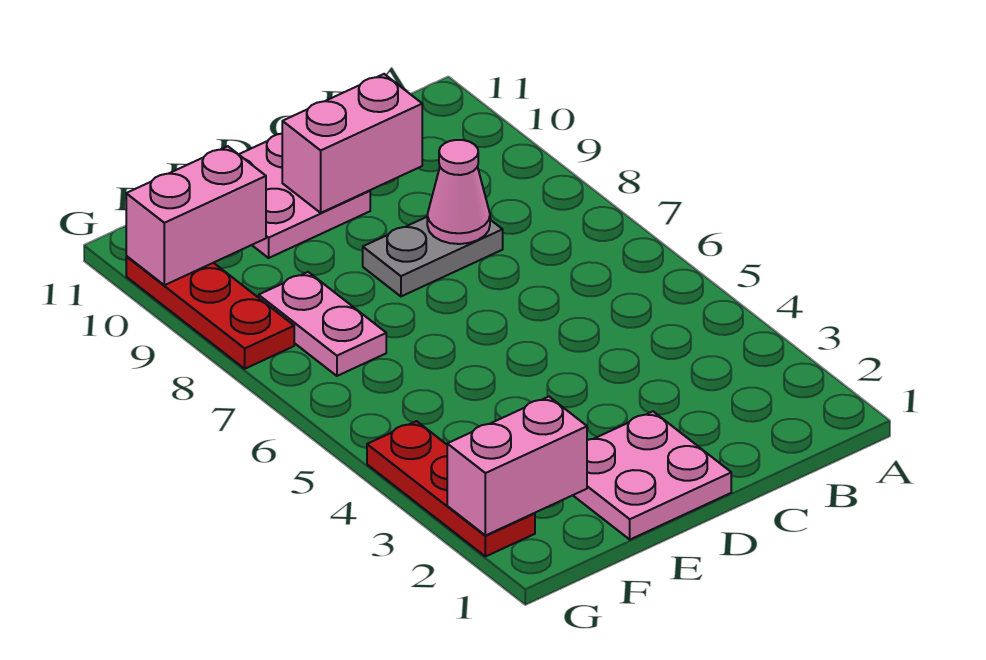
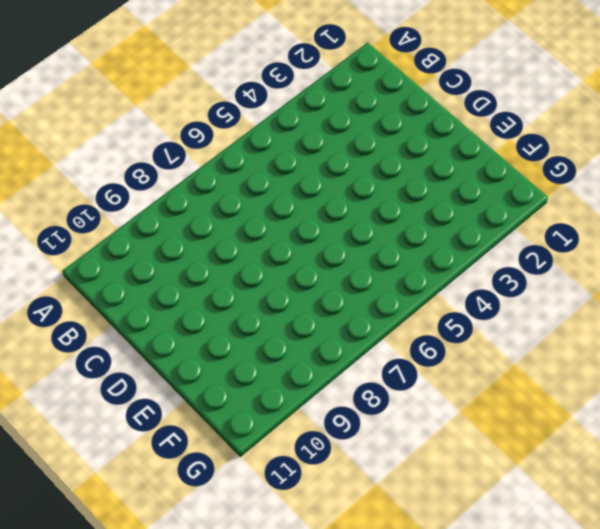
none -> grey 1x2 plate [363,217,503,296]
none -> pink 2x2 plate [573,412,731,539]

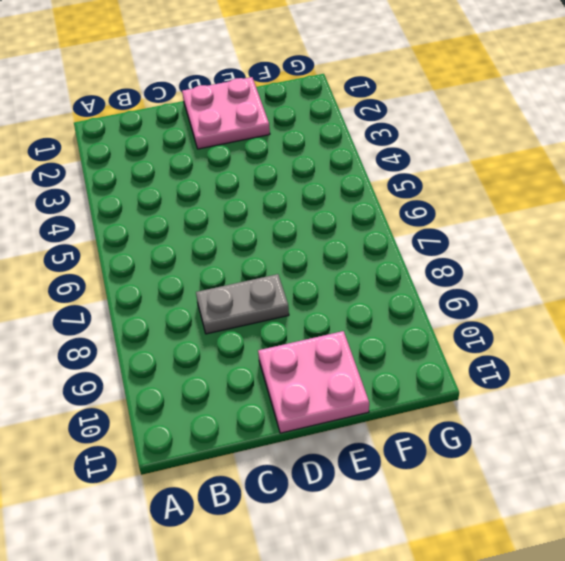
none -> pink 1x2 plate [259,272,386,376]
none -> red 1x3 plate [367,421,535,557]

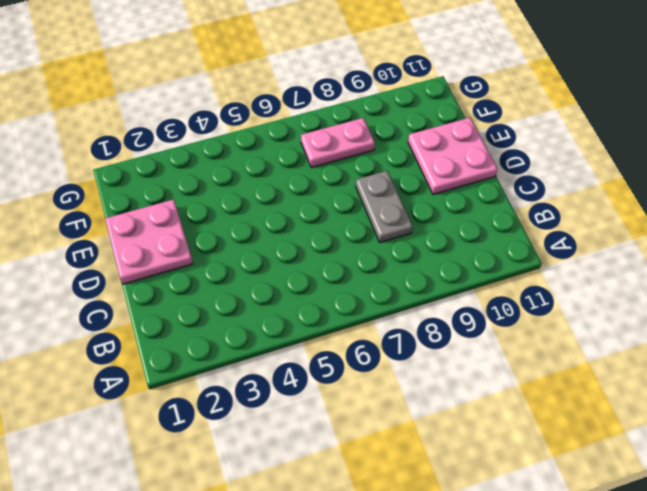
none -> red 1x3 plate [367,421,535,557]
none -> red 1x3 plate [126,256,294,369]

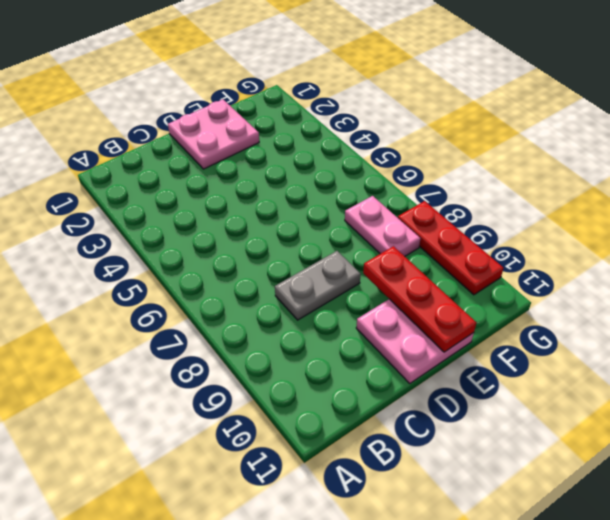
red 1x3 plate [363,246,476,352] -> red 1x3 plate moved to [367,421,535,557]
none -> pink 1x1 cone [427,140,490,244]
none -> pink 1x2 brick [282,74,422,213]

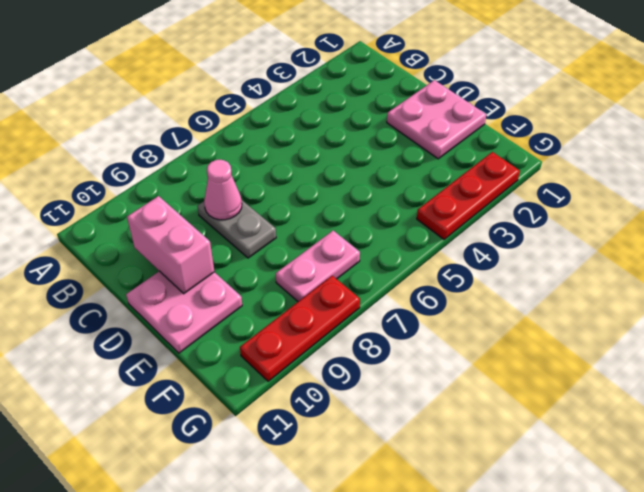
none -> pink 1x2 brick [447,397,587,536]
none -> pink 1x2 brick [126,146,266,285]

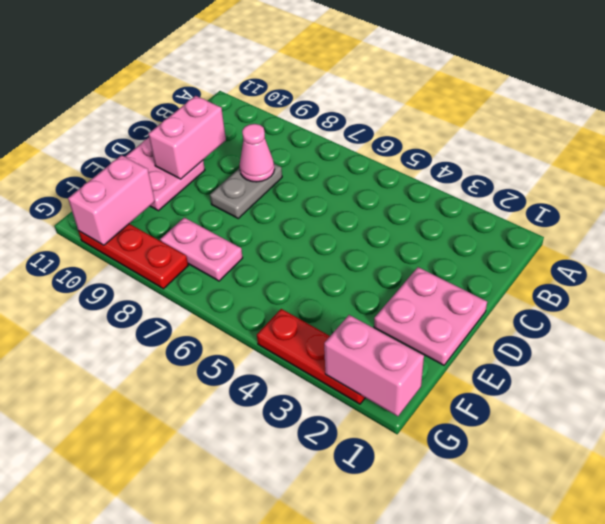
pink 1x2 brick [324,315,424,416] -> pink 1x2 brick turned to [447,397,587,536]

